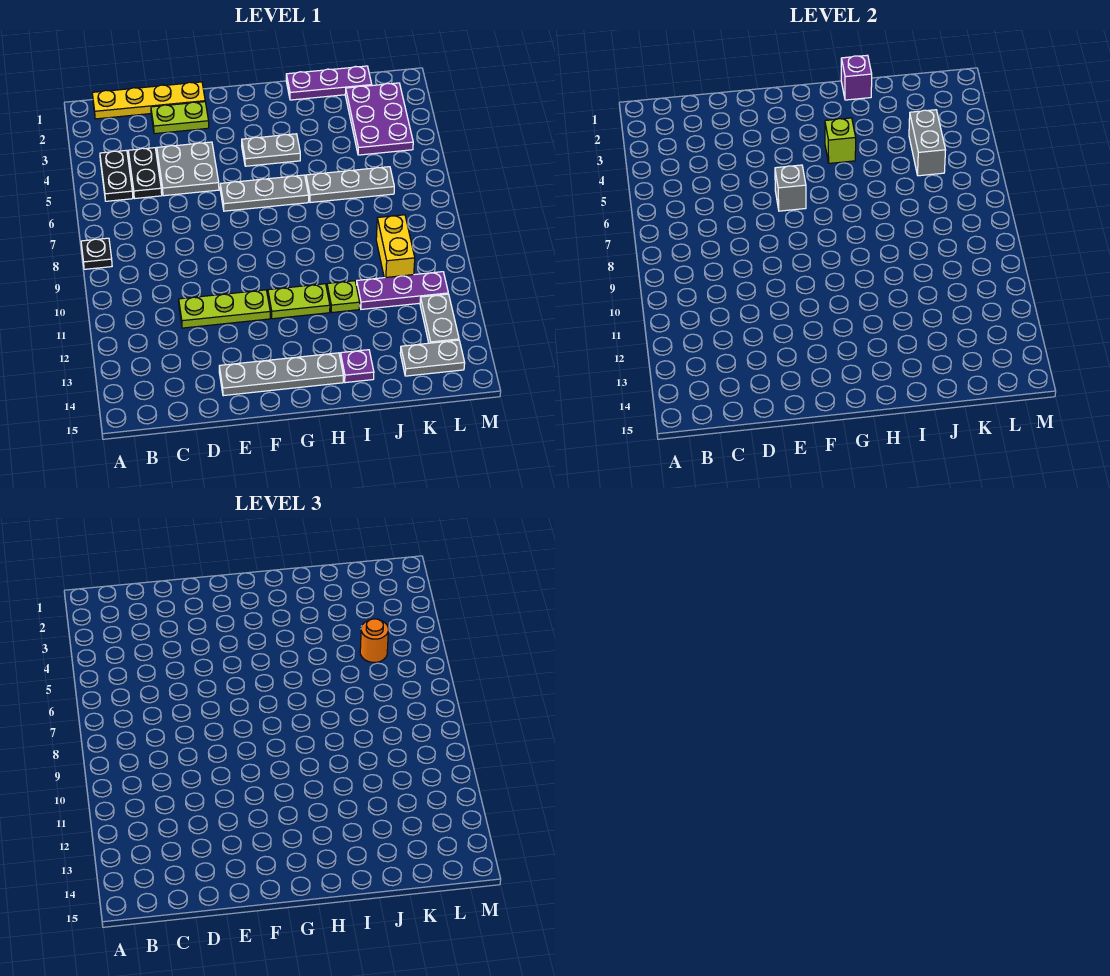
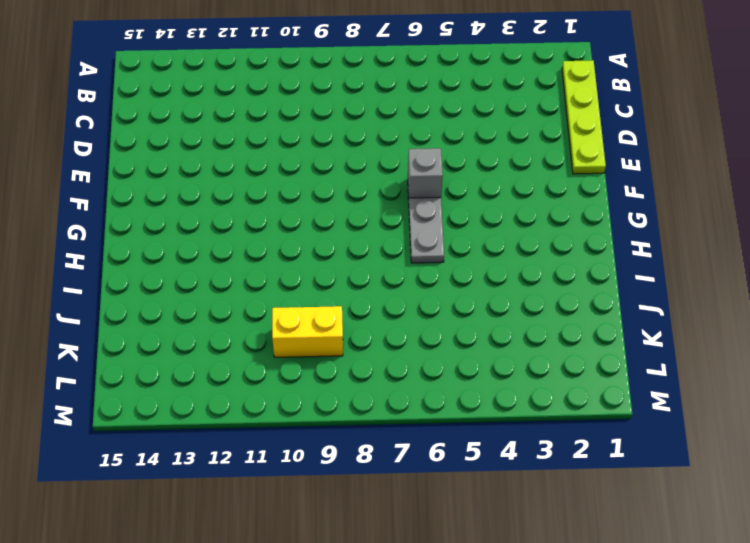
lime 1x4 plate [562,60,606,174] -> yellow 1x4 plate [92,82,205,119]
none -> black 1x1 plate [81,238,112,269]
none -> black 1x2 plate [100,150,133,201]
none -> black 1x2 plate [128,148,162,198]

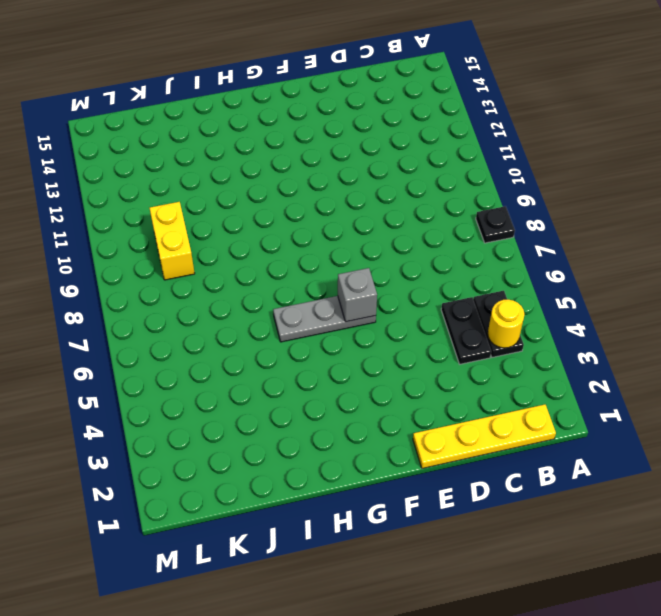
yellow 1x1 round brick [488,299,524,348] -> none
none -> lime 1x2 plate [151,102,209,134]
none -> grey 2x2 plate [157,142,219,196]
none -> lime 1x3 plate [179,290,270,328]

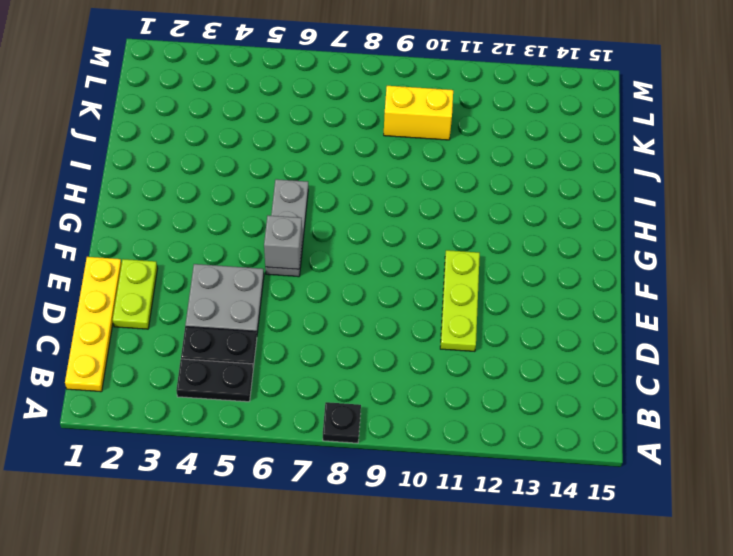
none -> grey 1x4 plate [219,353,343,396]
none -> grey 1x2 plate [242,134,300,166]
none -> lime 1x2 plate [268,284,330,319]

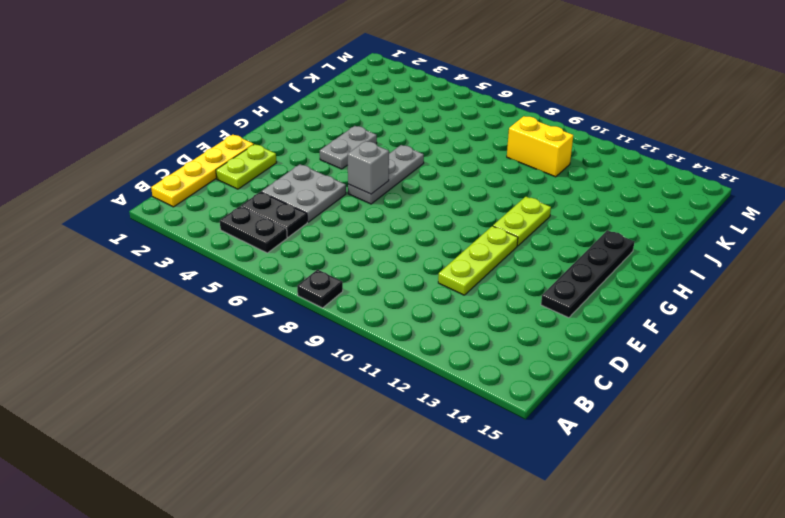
black 1x4 plate [541,230,634,318] -> grey 1x4 plate [219,353,343,396]
none -> purple 1x3 plate [286,66,372,100]
none -> grey 1x3 plate [306,167,394,203]
none -> lime 1x1 plate [327,281,360,313]

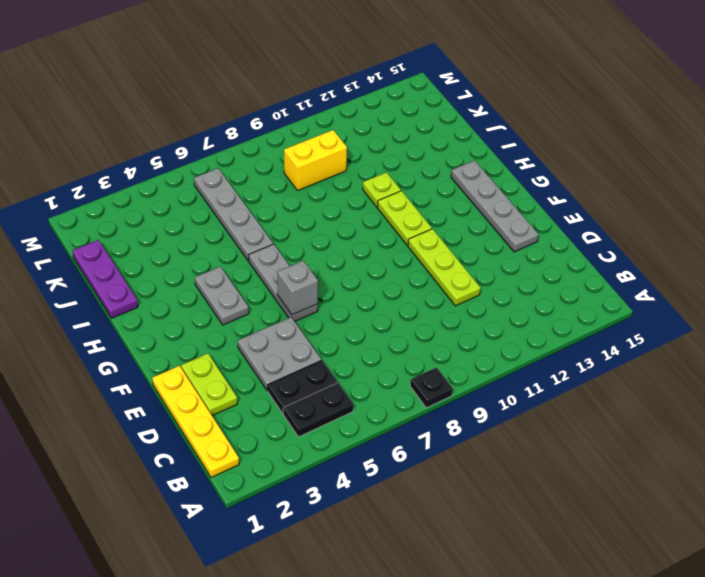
grey 1x4 plate [194,168,273,261] -> grey 1x3 plate [306,167,394,203]
none -> purple 1x1 plate [340,350,374,383]
none -> purple 1x3 plate [356,272,448,309]
none -> purple 2x3 plate [345,83,413,155]

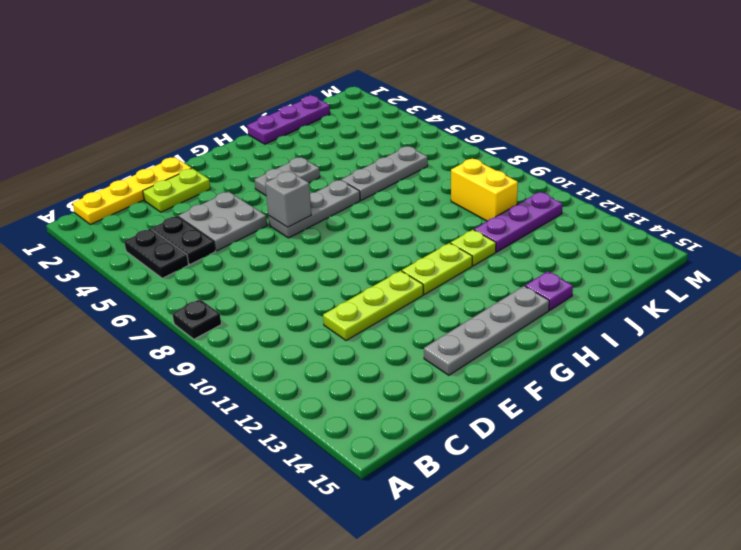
none -> purple 2x3 plate [345,83,413,155]
none -> grey 1x2 plate [400,340,465,376]
none -> grey 1x2 plate [420,294,459,343]

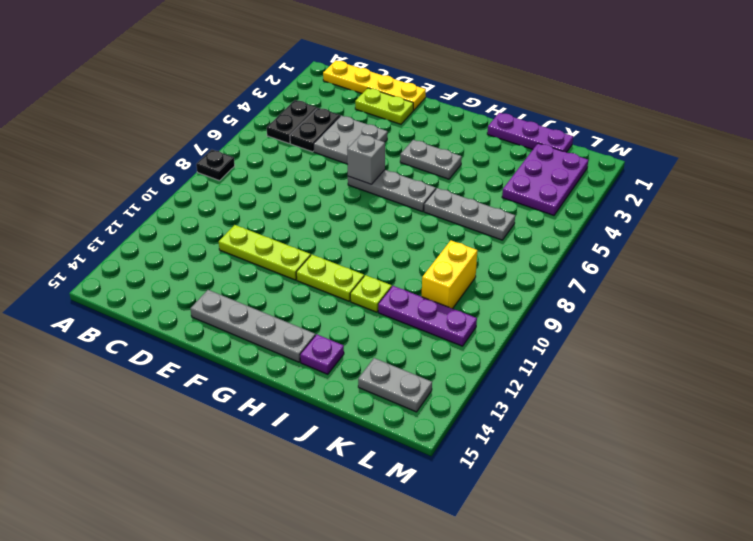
none -> grey 1x2 plate [420,294,459,343]
none -> lime 1x1 brick [825,118,856,163]
none -> purple 1x1 brick [841,55,872,100]

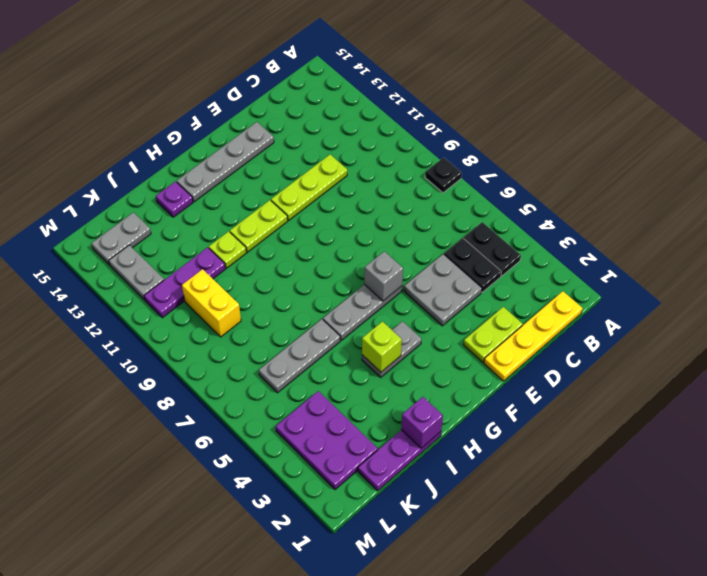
none -> grey 1x2 brick [909,110,946,176]
none -> orange 1x1 round brick [360,619,388,663]

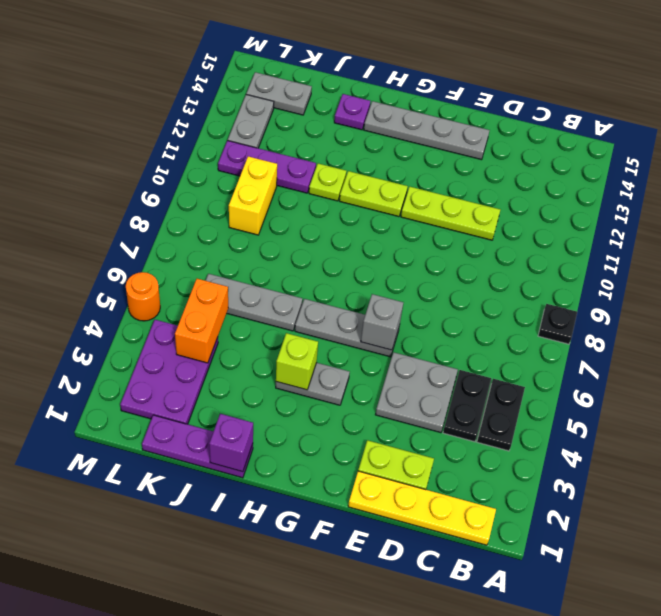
orange 1x2 brick [175,279,228,363] -> grey 1x2 brick [909,110,946,176]
orange 1x1 round brick [126,272,160,321] -> orange 1x1 round brick moved to [360,619,388,663]

